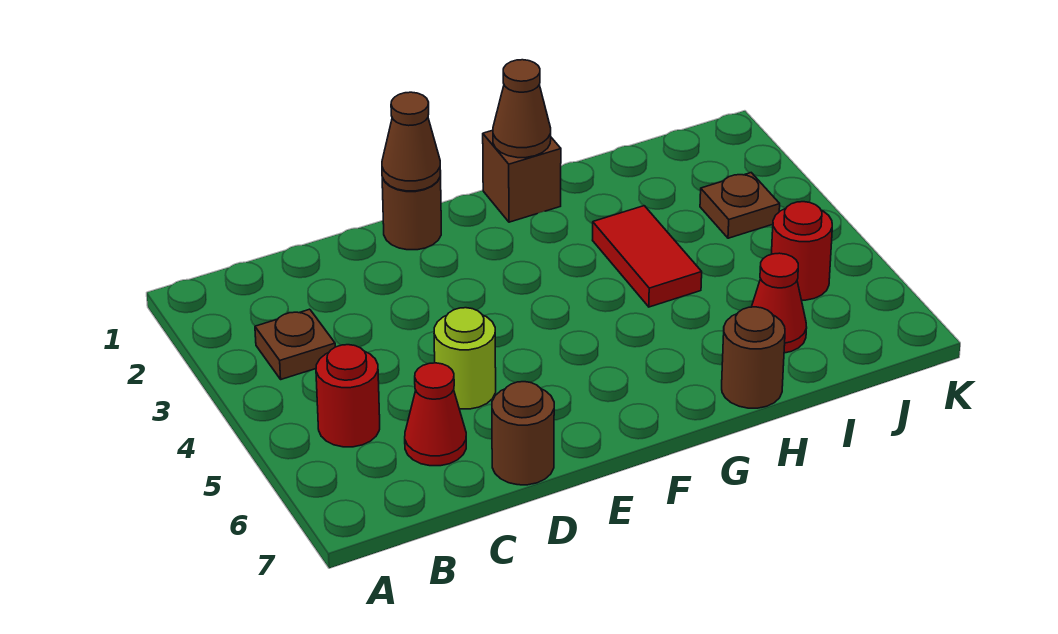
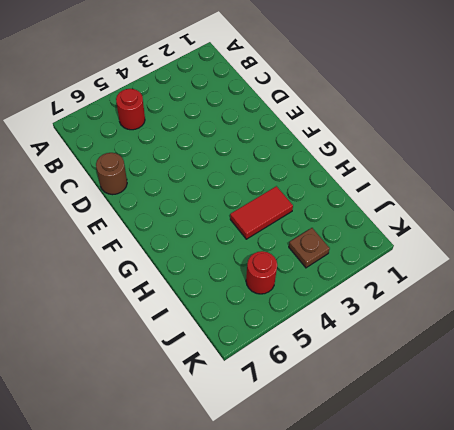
none -> brown 1x1 plate [255,309,335,379]
none -> red 1x1 cone [405,363,466,466]
none -> lime 1x1 round brick [434,308,496,409]

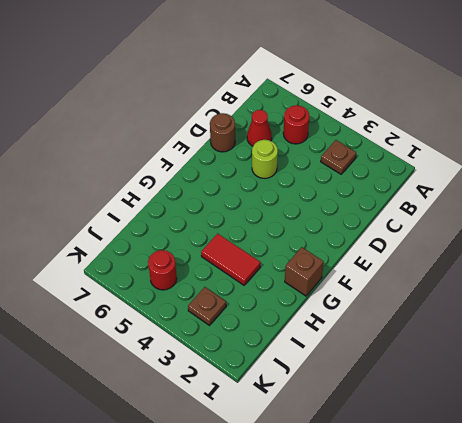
none -> brown 1x1 round brick [382,172,441,250]
none -> brown 1x1 round brick [722,307,785,408]
none -> red 1x1 cone [752,253,807,353]

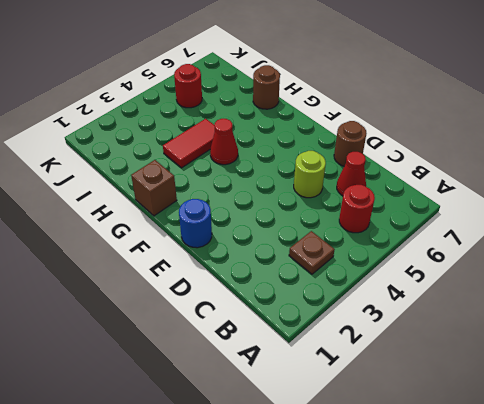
blue 1x1 round brick [179,199,212,248] -> brown 1x1 round brick [382,172,441,250]
red 1x1 cone [210,119,238,165] -> red 1x1 cone moved to [752,253,807,353]
none -> brown 1x1 plate [700,173,780,238]
none -> brown 1x1 cone [382,92,441,191]
none -> brown 1x1 cone [493,60,551,158]

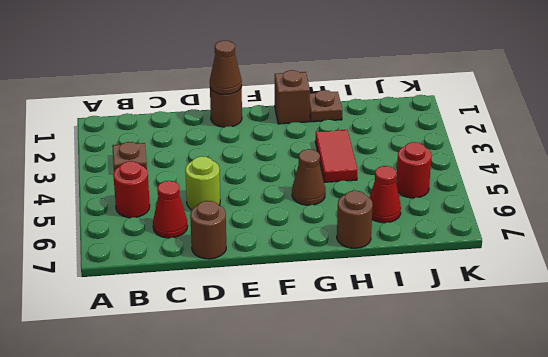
brown 1x1 cone [292,149,325,205] -> brown 1x1 cone moved to [493,60,551,158]
brown 1x1 plate [309,90,342,122] -> brown 1x1 plate moved to [700,173,780,238]

